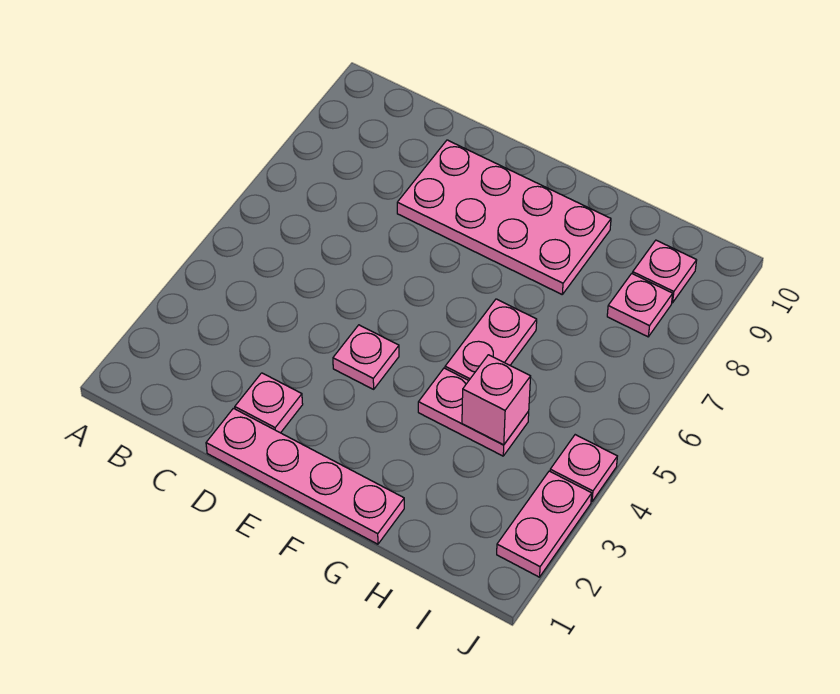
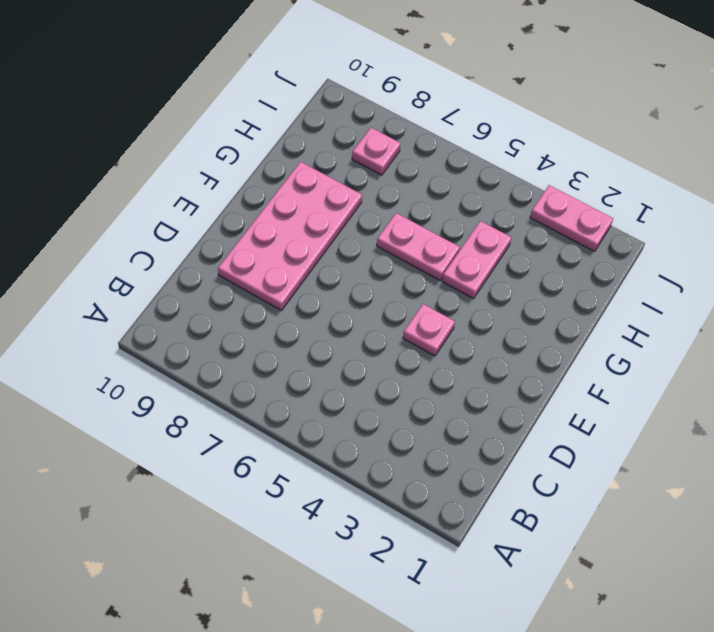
none -> pink 1x4 plate [206,408,404,544]
none -> pink 1x1 plate [235,373,303,433]

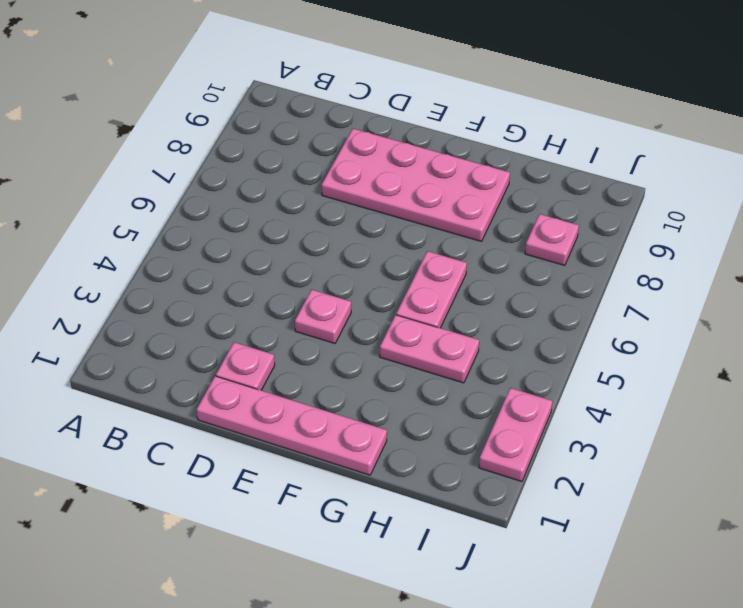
none -> pink 1x1 plate [633,240,697,303]
none -> pink 1x1 plate [550,435,617,502]

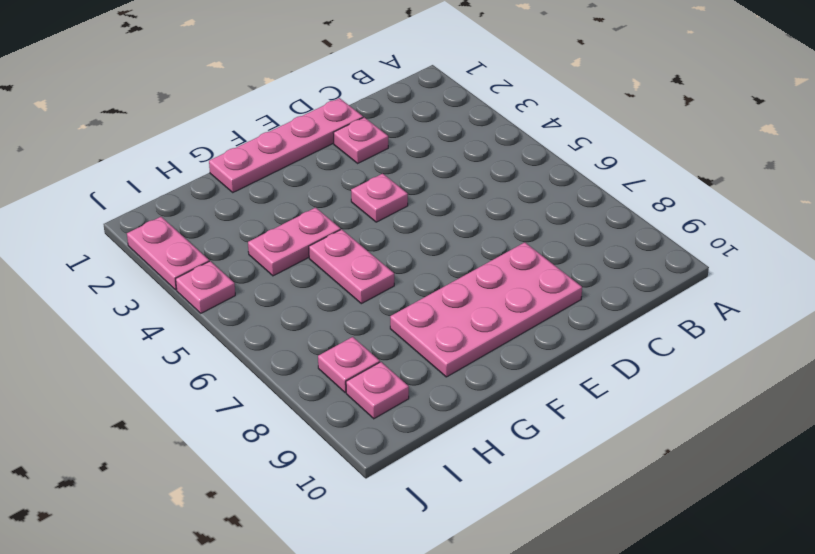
none -> pink 1x1 brick [462,355,531,445]

